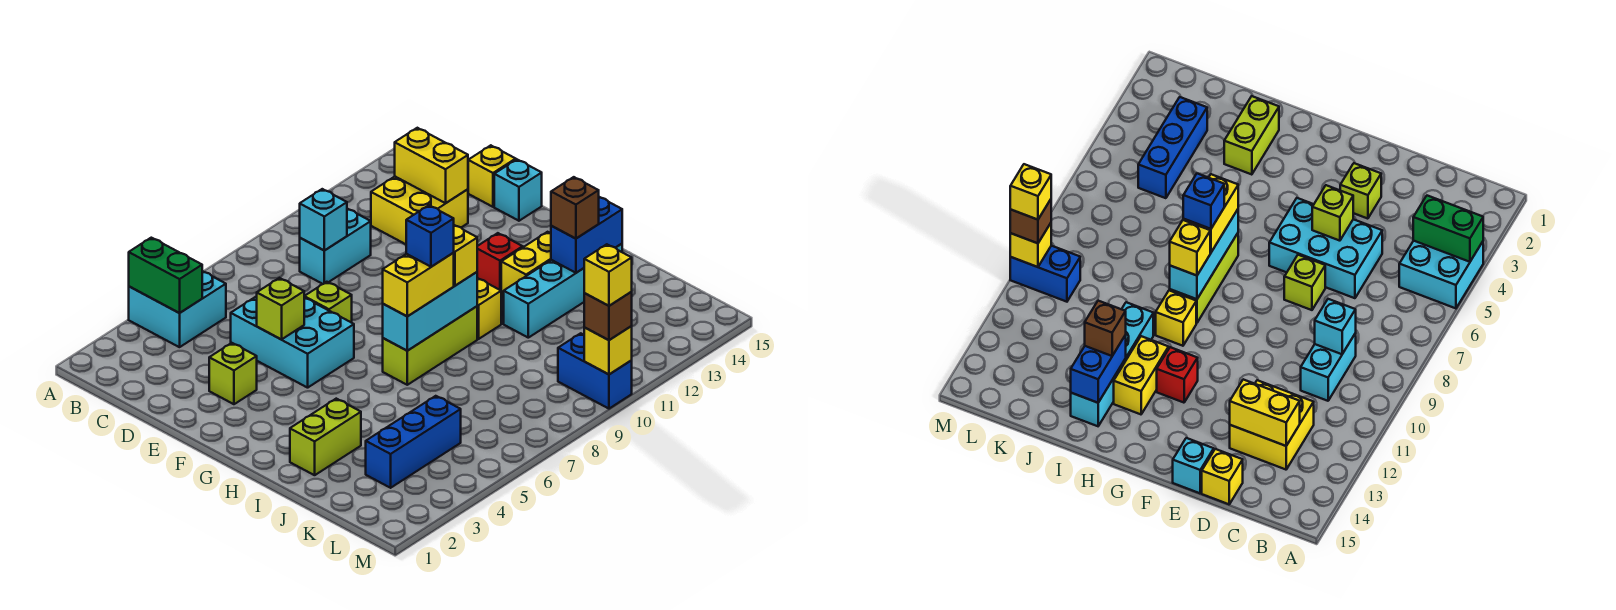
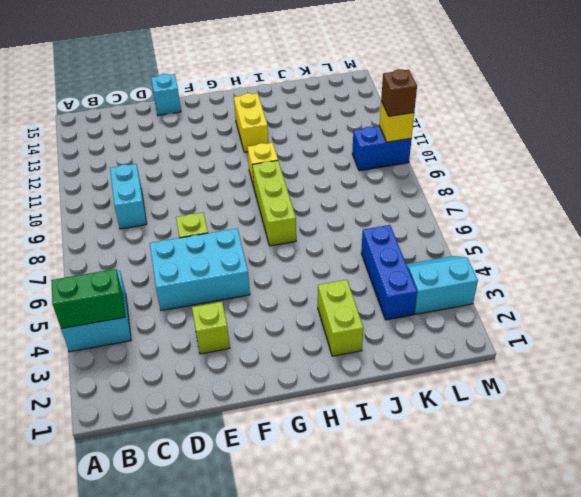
cyan 2x2 slope [406,256,478,314] -> none
none -> yellow 2x2 brick [371,177,468,244]
none -> yellow 1x1 brick [468,145,516,207]
none -> red 1x1 brick [477,233,523,290]

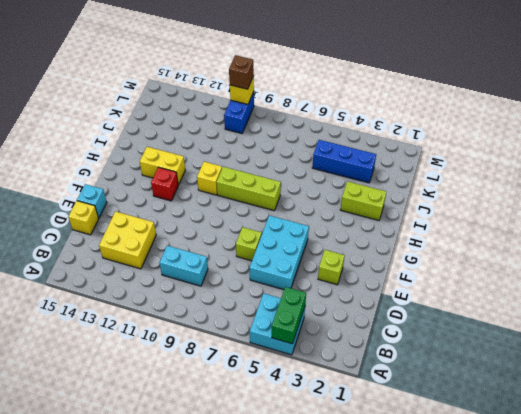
none -> cyan 1x4 brick [504,244,622,338]
none -> cyan 1x1 brick [300,189,347,251]
none -> yellow 1x2 brick [395,128,468,203]

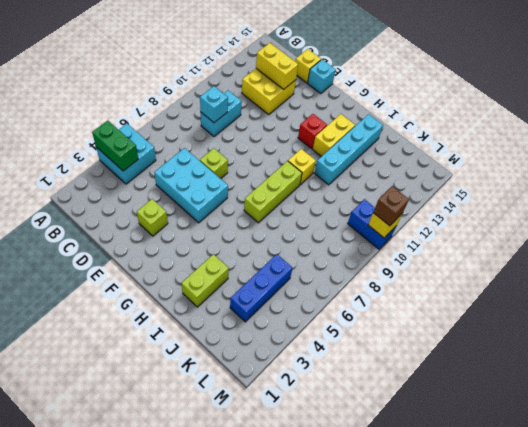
none -> lime 1x1 brick [257,278,304,339]
none -> cyan 1x3 brick [383,272,477,351]
none -> blue 1x2 brick [551,197,622,273]

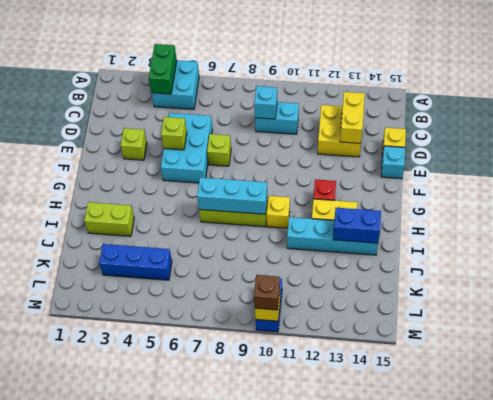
none -> yellow 1x2 brick [383,253,454,316]
none -> yellow 1x1 brick [454,225,477,286]
none -> brown 1x1 brick [551,177,599,239]

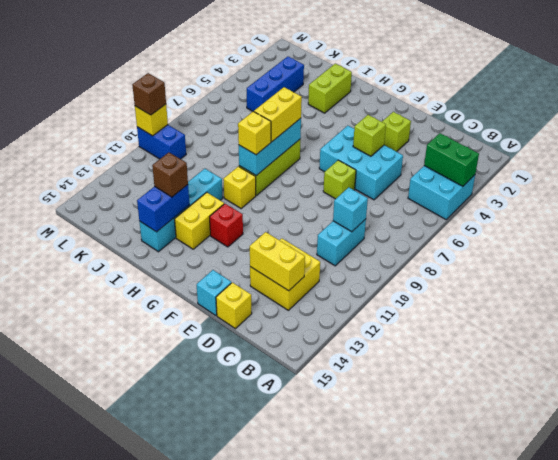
none -> blue 1x1 brick [406,205,454,267]
none -> yellow 1x1 brick [584,244,632,306]

